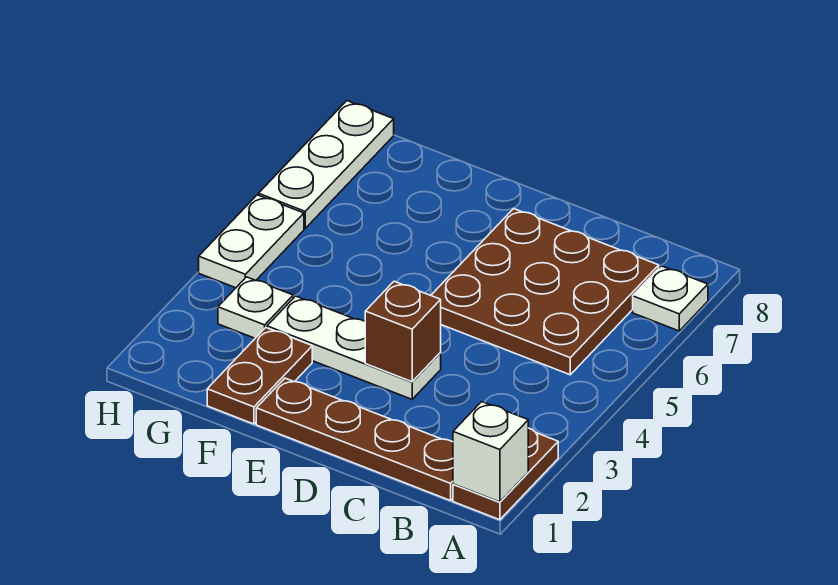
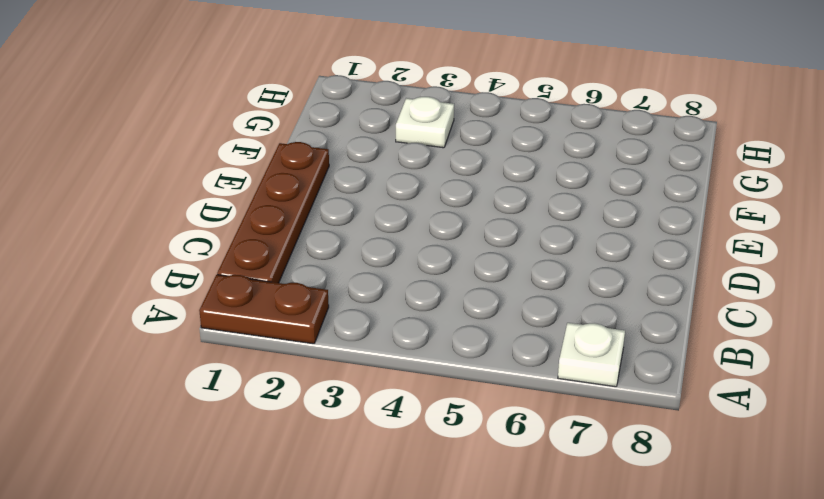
none -> brown 3x3 plate [431,209,659,375]
none -> white 1x3 plate [267,296,441,399]

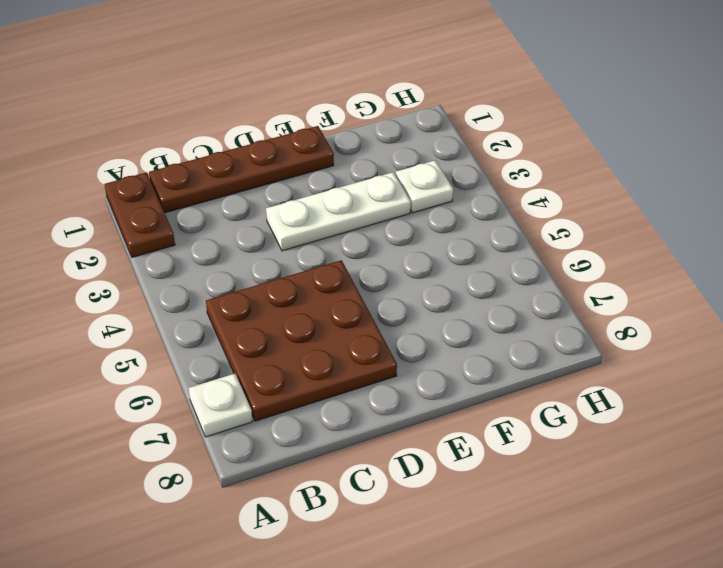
none -> brown 1x2 plate [207,328,312,424]
none -> white 1x2 plate [199,195,304,288]

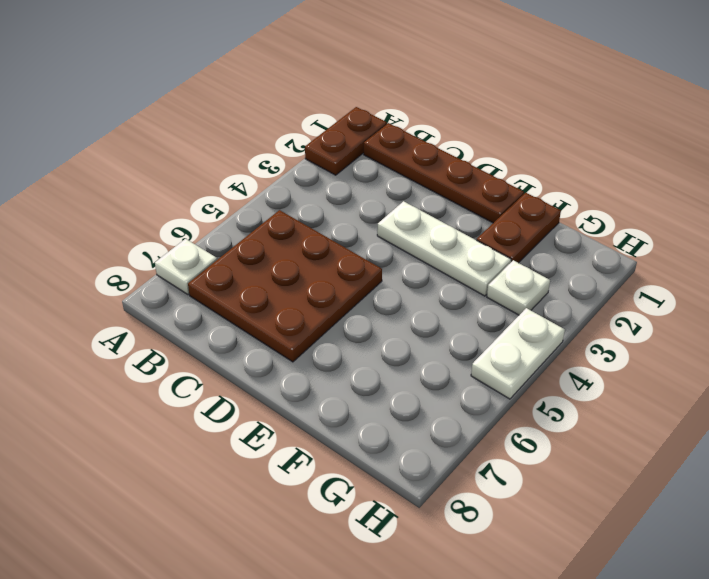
none -> white 1x3 plate [258,101,394,228]
none -> white 1x1 brick [453,402,528,502]

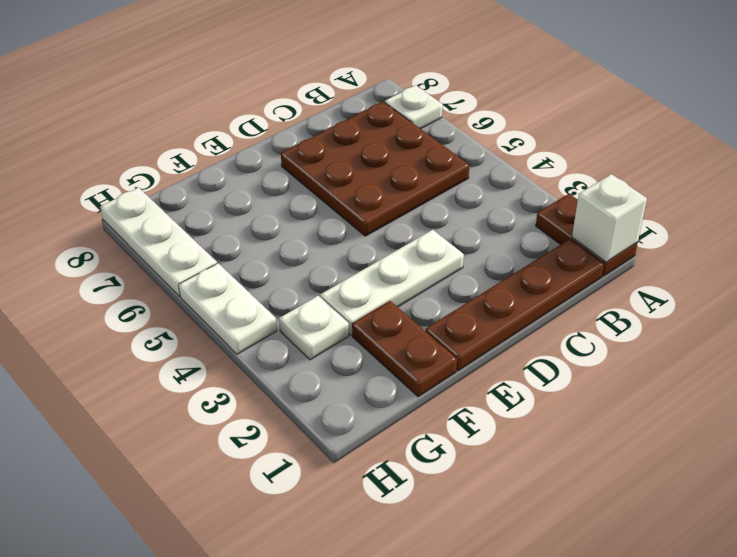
none -> brown 1x1 brick [365,281,441,382]

